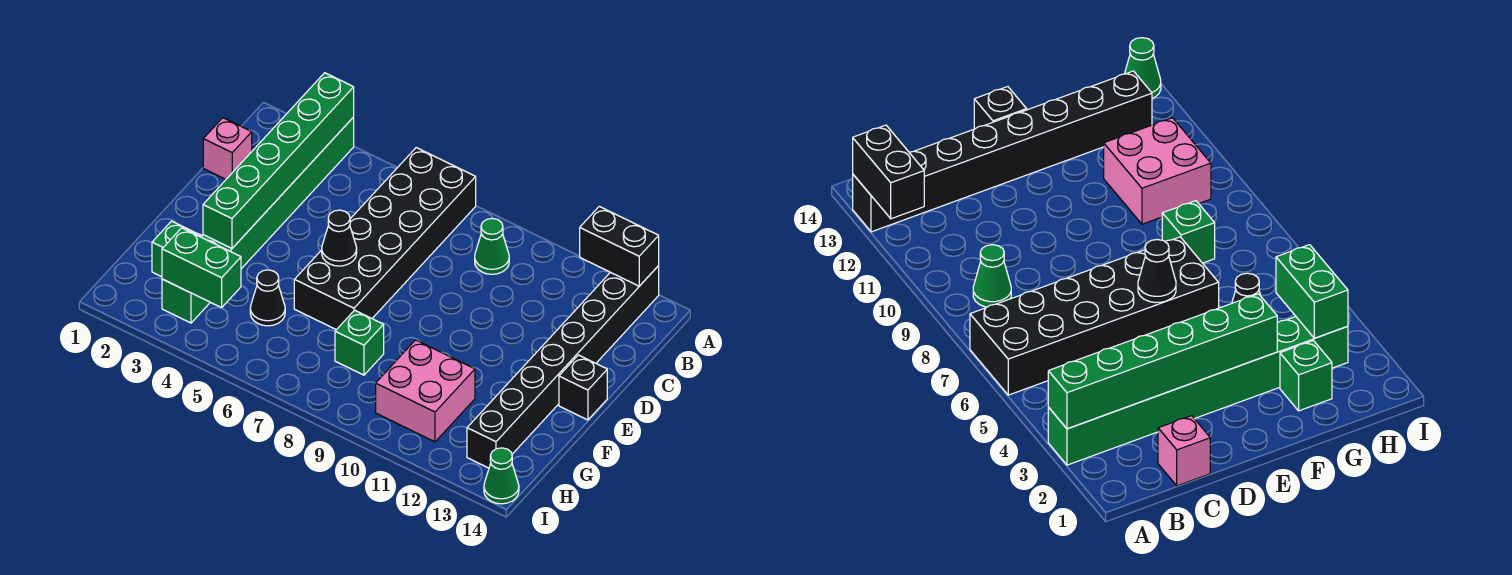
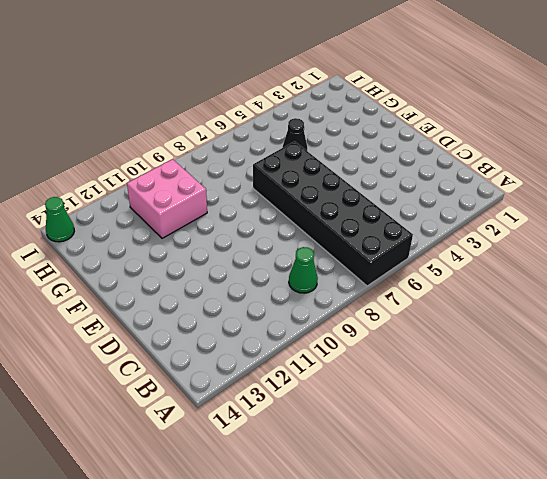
none -> green 1x8 brick [162,117,354,323]
none -> black 1x8 brick [467,266,659,468]
none -> pink 1x1 brick [203,118,252,179]

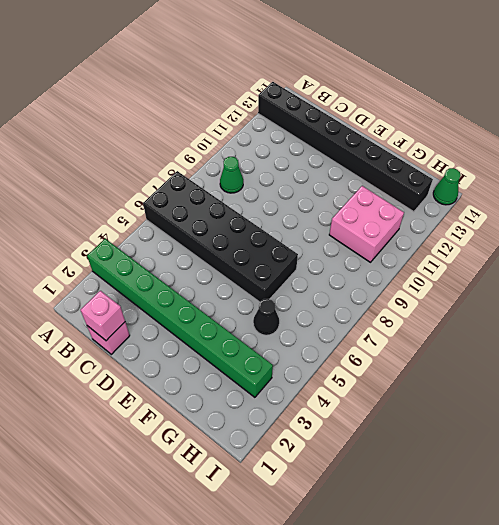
pink 1x1 brick [81,291,125,341] -> none
none -> black 1x1 brick [559,355,607,420]
none -> green 1x1 brick [152,221,201,277]
none -> green 1x1 brick [335,310,384,375]

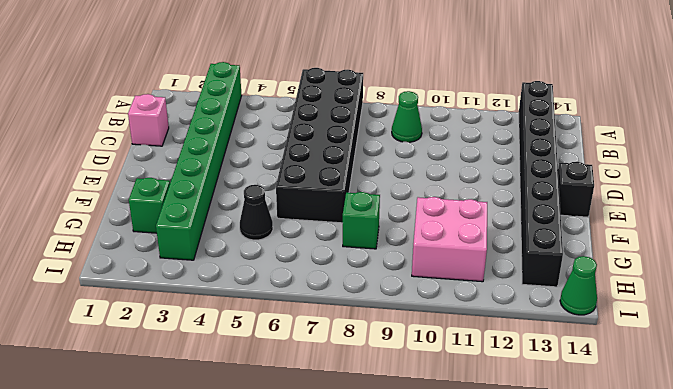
none -> green 1x6 brick [203,73,354,248]
none -> black 1x2 brick [580,206,659,286]
none -> black 1x1 cone [322,210,357,266]

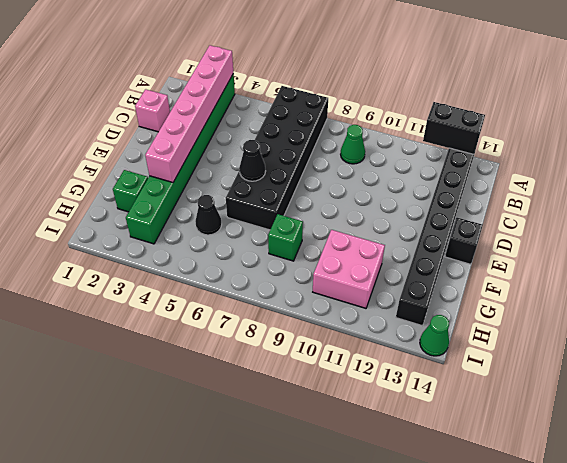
pink 1x6 brick [145,45,233,182] -> green 1x6 brick [203,73,354,248]
none -> green 1x2 brick [162,228,241,308]

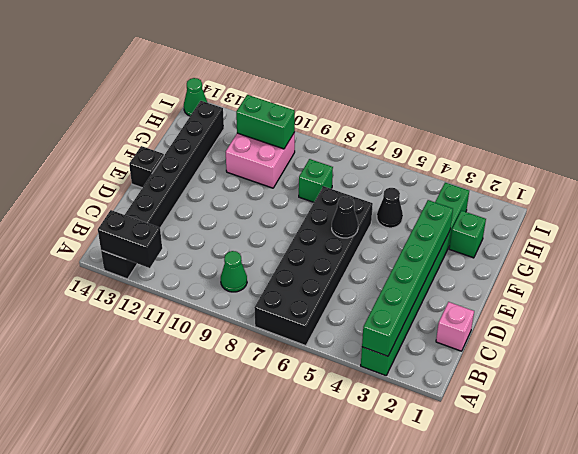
green 1x2 brick [236,95,295,149] -> green 1x2 brick moved to [162,228,241,308]

